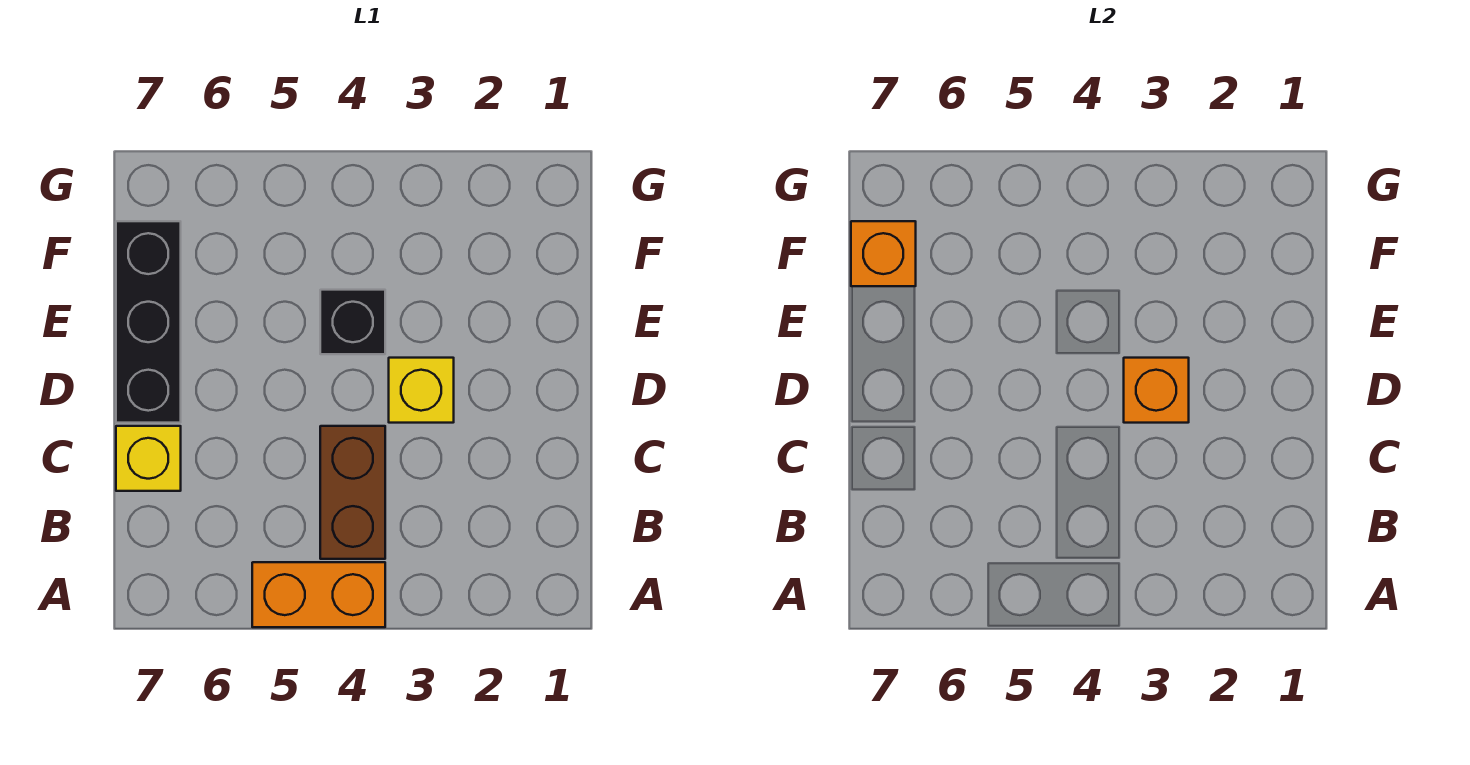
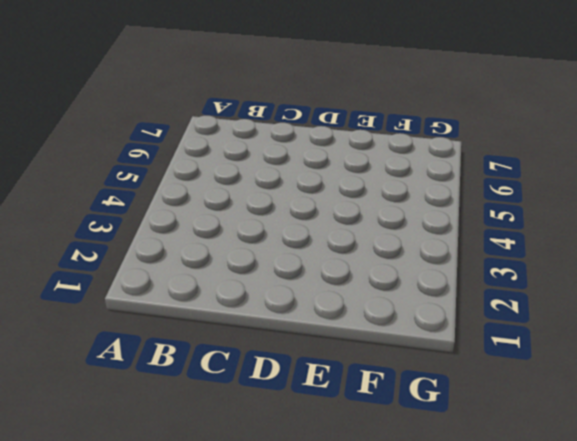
none -> orange 1x2 brick [252,562,385,627]
none -> brown 1x2 brick [320,426,385,559]

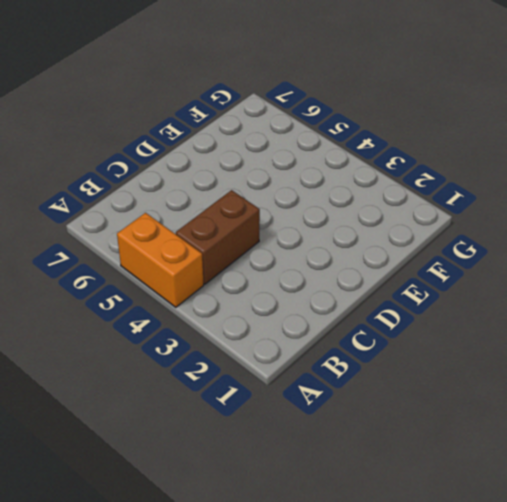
none -> yellow 1x1 brick [116,426,181,491]
none -> yellow 1x1 brick [389,358,454,423]

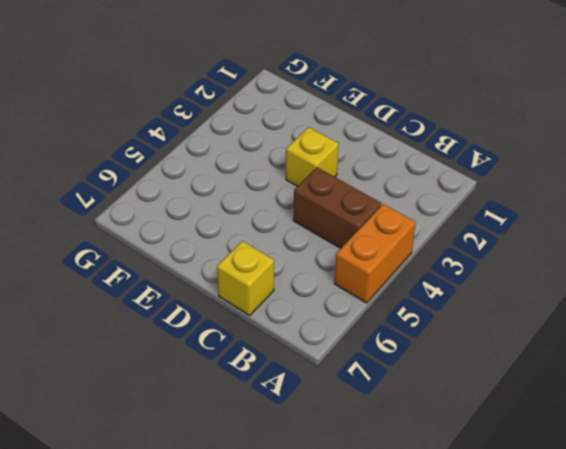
none -> black 1x3 brick [116,221,181,423]
none -> black 1x1 brick [320,290,385,354]

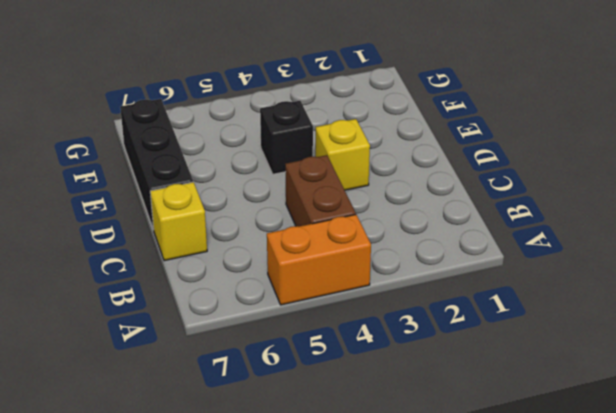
none -> orange 1x1 brick [1124,358,1189,423]
none -> orange 1x1 brick [851,221,916,286]

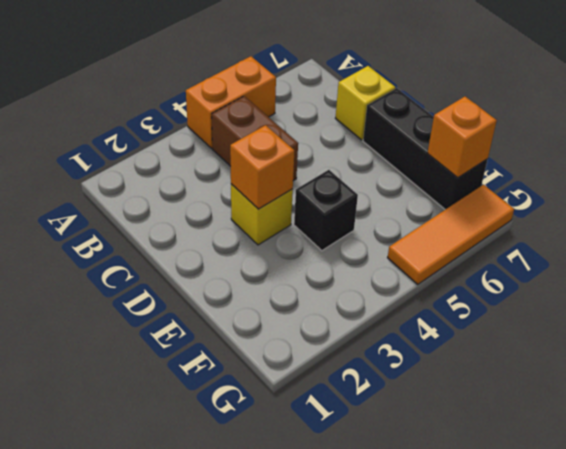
orange 1x3 tile [388,185,514,284] -> none

